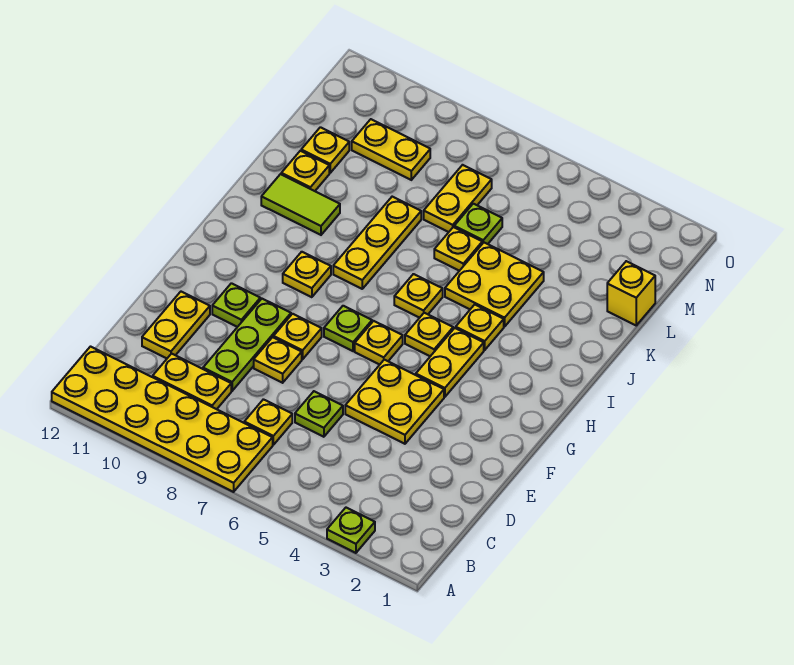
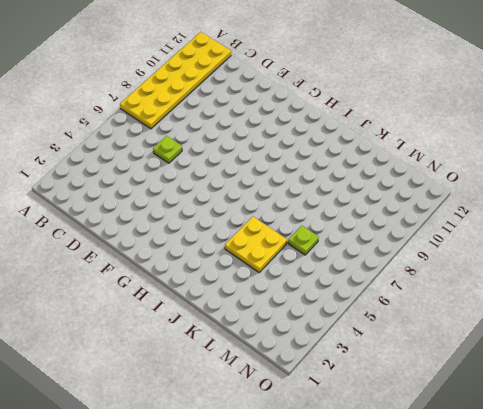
none -> lime 1x1 plate [327,508,375,553]
none -> yellow 1x1 plate [244,399,292,445]
none -> yellow 1x2 plate [153,354,231,409]

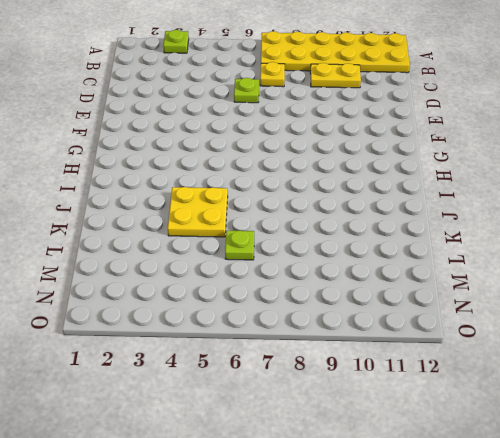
none -> lime 1x3 plate [203,299,291,391]
none -> yellow 1x2 plate [142,292,210,358]
none -> yellow 2x2 plate [345,360,444,444]

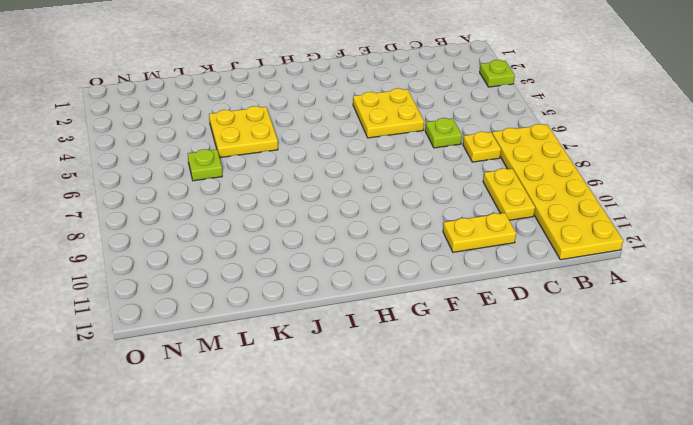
none -> lime 1x3 plate [203,299,291,391]
none -> yellow 1x1 plate [254,337,302,383]
none -> yellow 1x1 plate [274,314,322,359]

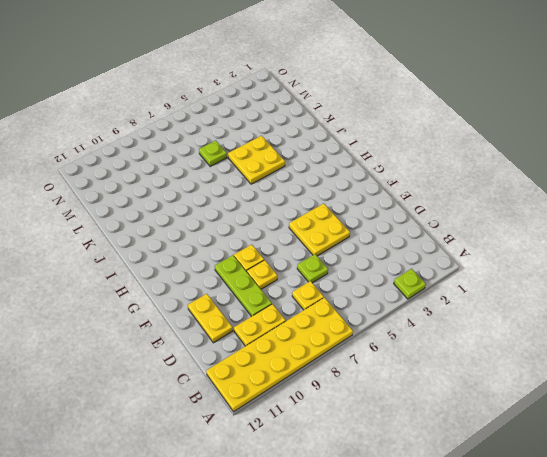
none -> lime 1x1 plate [212,283,260,327]
none -> yellow 1x2 plate [416,328,484,397]
none -> yellow 1x1 plate [355,321,403,365]

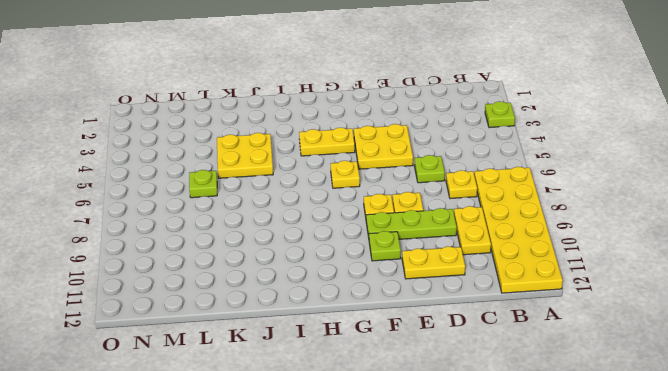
none -> lime 1x1 plate [324,306,372,351]
none -> yellow 1x1 plate [405,313,453,356]
none -> yellow 1x1 plate [283,252,331,297]

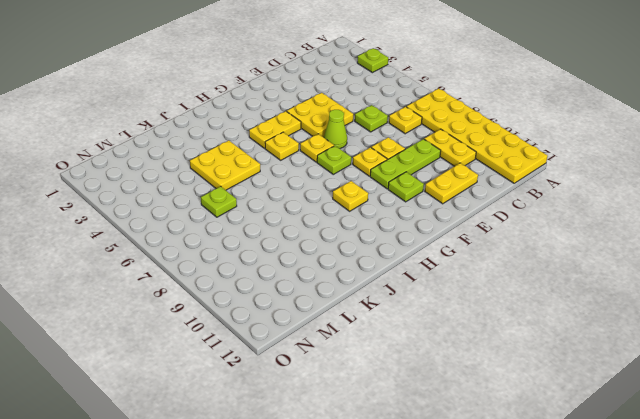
lime 1x1 cone [324,110,347,149] -> none
none -> yellow 1x1 plate [456,305,504,350]
none -> yellow 1x1 plate [394,274,443,318]
none -> yellow 1x3 plate [333,197,421,289]

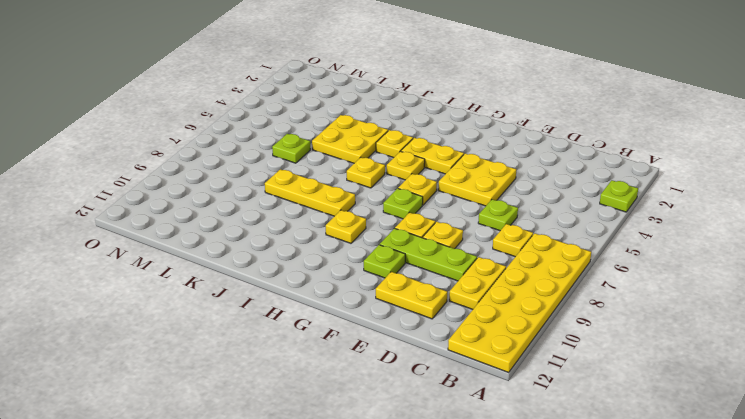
none -> lime 1x2 tile [261,174,340,235]
none -> yellow 1x1 plate [434,227,482,271]
none -> yellow 1x1 plate [281,151,329,191]

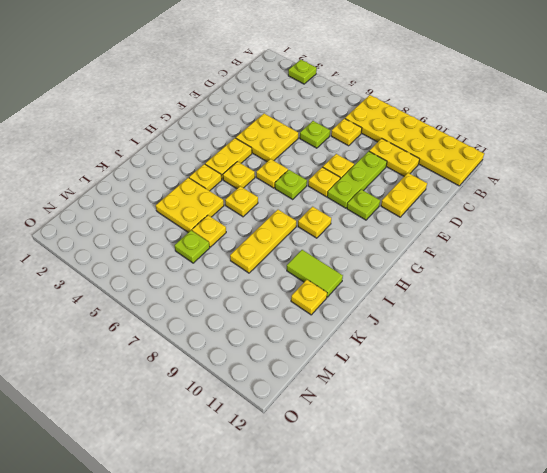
none -> yellow 1x1 brick [607,261,655,325]
none -> yellow 1x2 plate [424,165,492,232]
none -> yellow 1x1 plate [301,127,349,173]

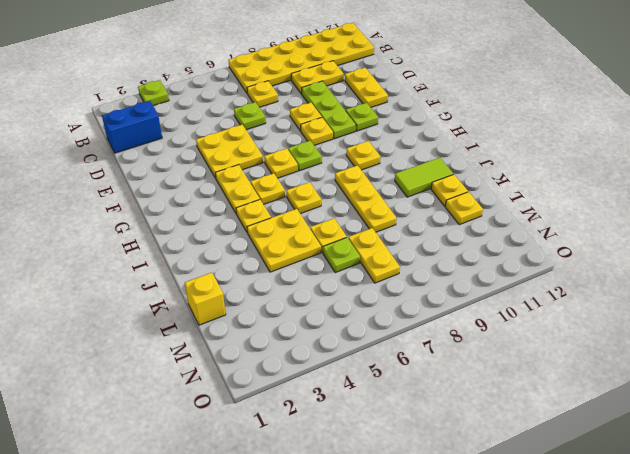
blue 1x2 brick [102,101,162,153] -> none
none -> yellow 1x2 plate [352,119,430,180]

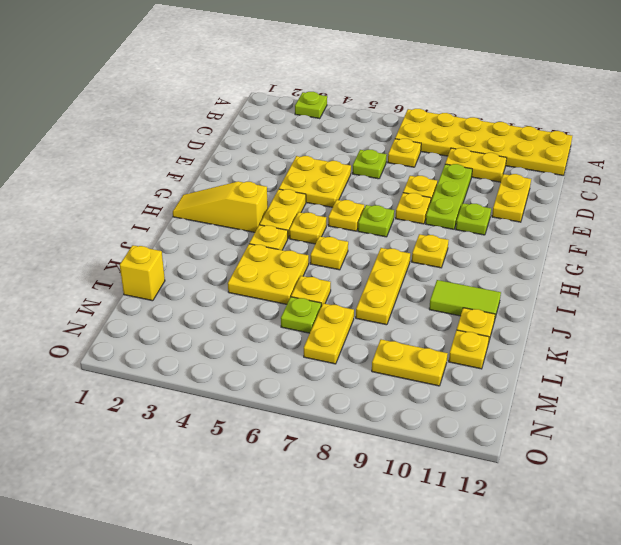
yellow 1x3 slope [173,181,268,232] -> none

